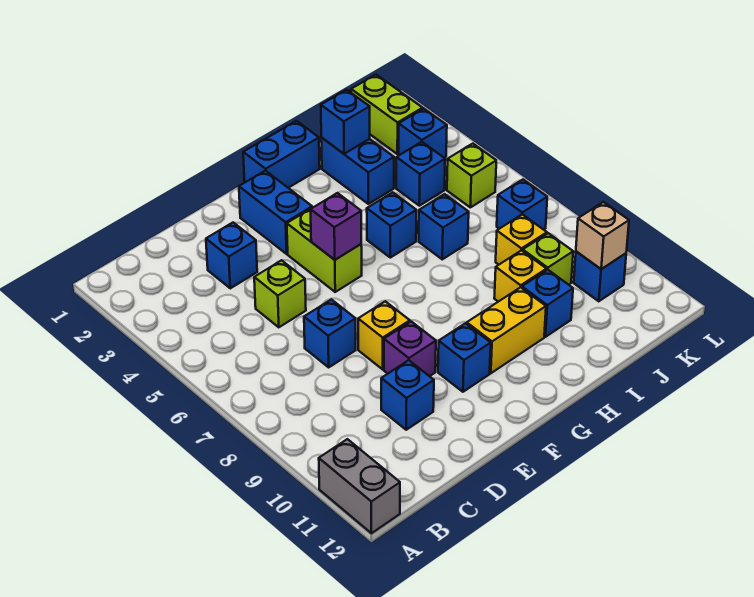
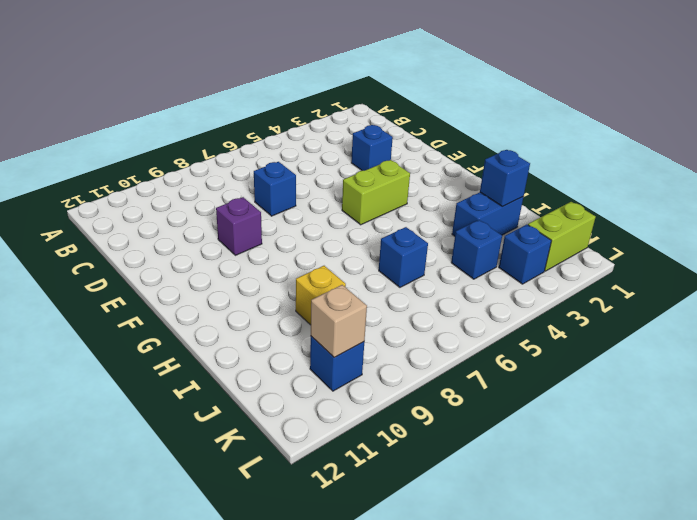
none -> grey 1x2 brick [319,439,400,533]
none -> lime 1x1 brick [254,260,306,327]
none -> blue 1x1 brick [381,360,434,430]

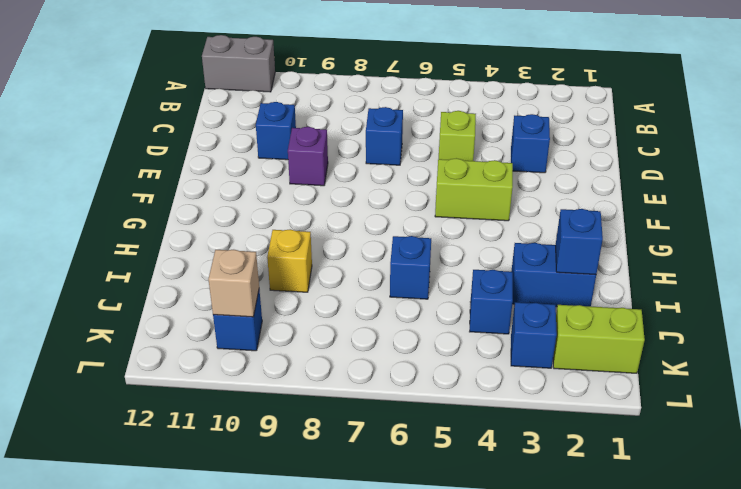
none -> yellow 1x1 brick [358,301,410,369]
none -> blue 1x2 brick [239,171,312,254]
none -> blue 1x1 brick [438,323,491,392]

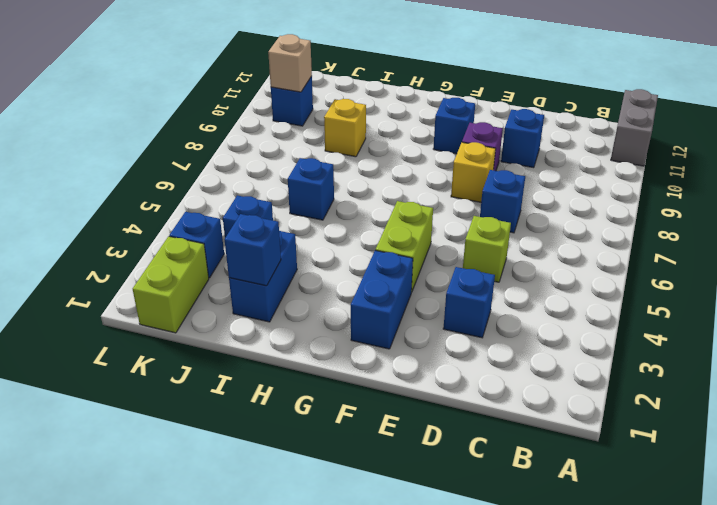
none -> blue 1x2 brick [243,121,320,188]
none -> yellow 1x2 brick [467,287,546,373]
none -> blue 1x1 brick [367,192,416,258]

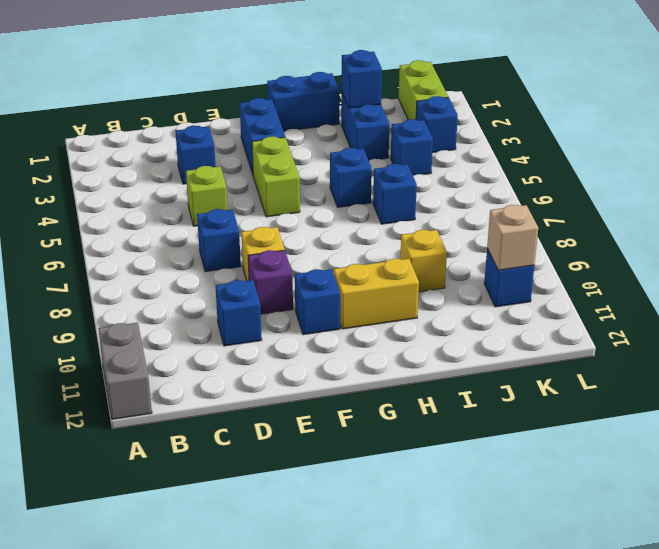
none -> blue 1x1 brick [522,270,573,337]
none -> yellow 1x1 brick [496,214,547,265]
none -> lime 1x1 brick [523,233,573,285]

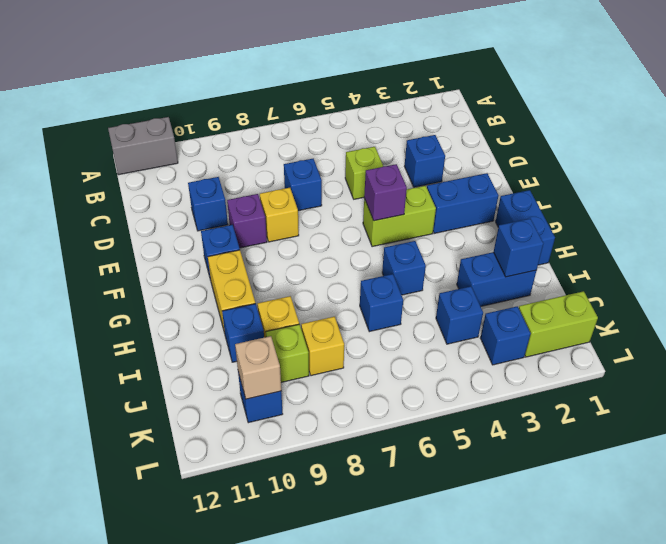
none -> lime 1x1 brick [447,144,496,207]
none -> blue 1x1 brick [497,180,547,230]

